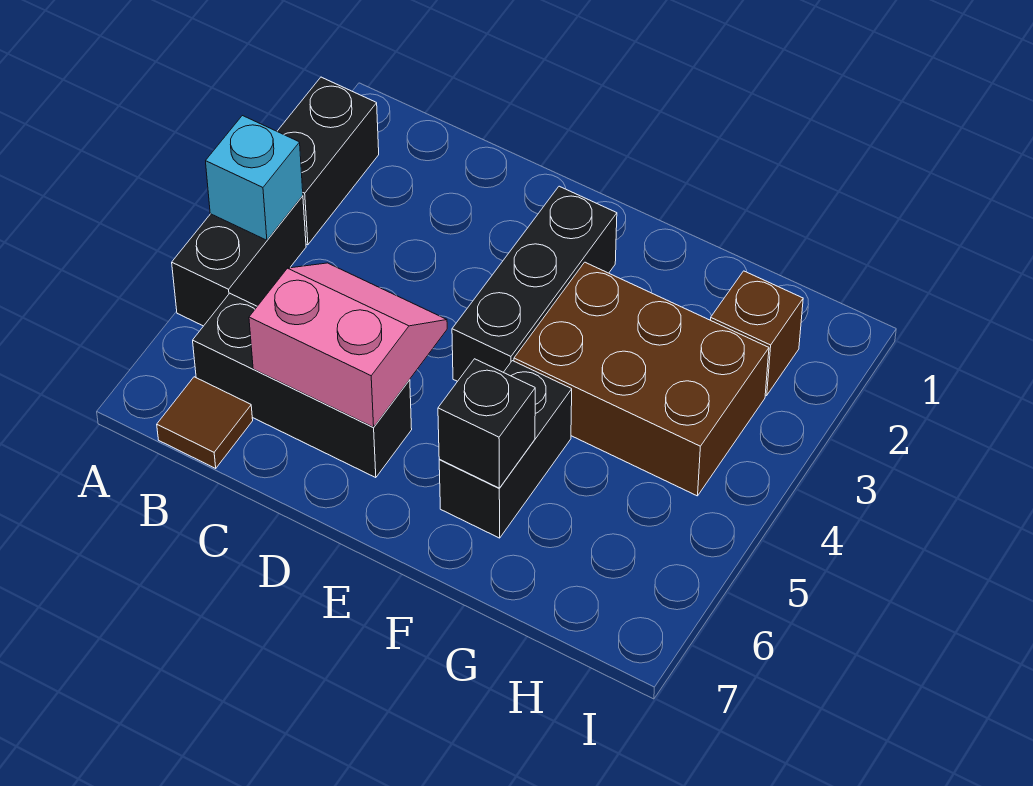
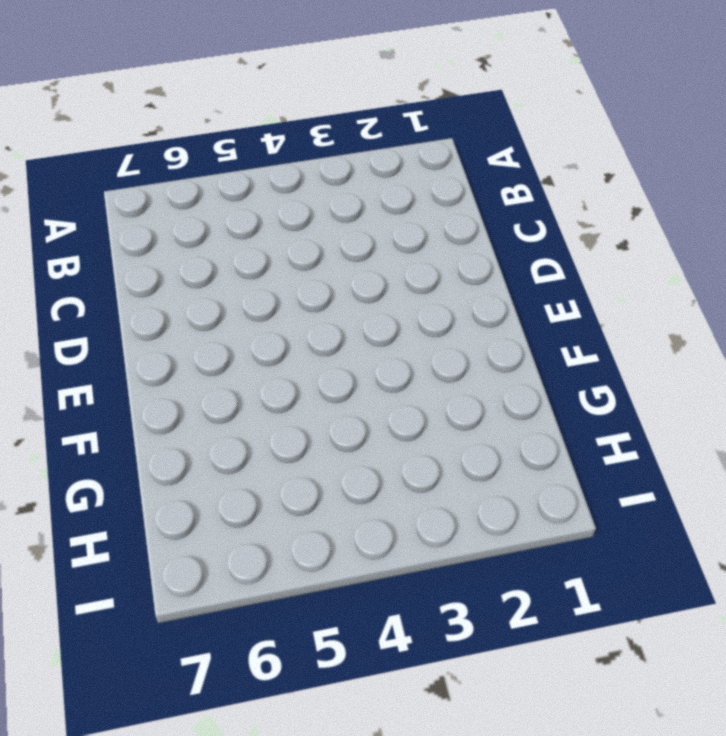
none -> black 1x2 brick [277,77,379,245]
none -> black 1x2 brick [172,196,306,326]

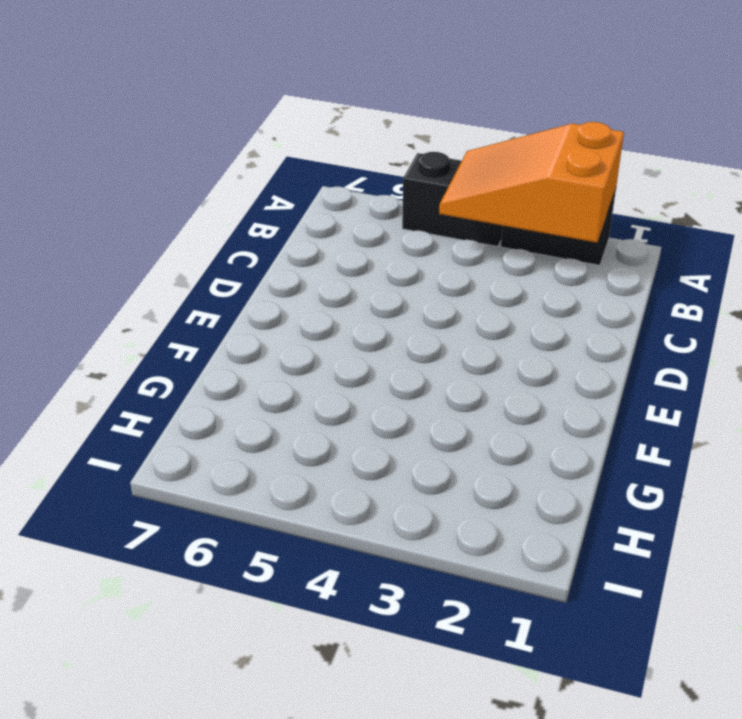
orange 2x3 slope [439,122,624,243] -> cyan 1x1 brick [206,116,303,240]
none -> black 1x3 brick [193,293,412,478]
none -> brown 1x1 tile [157,377,253,468]

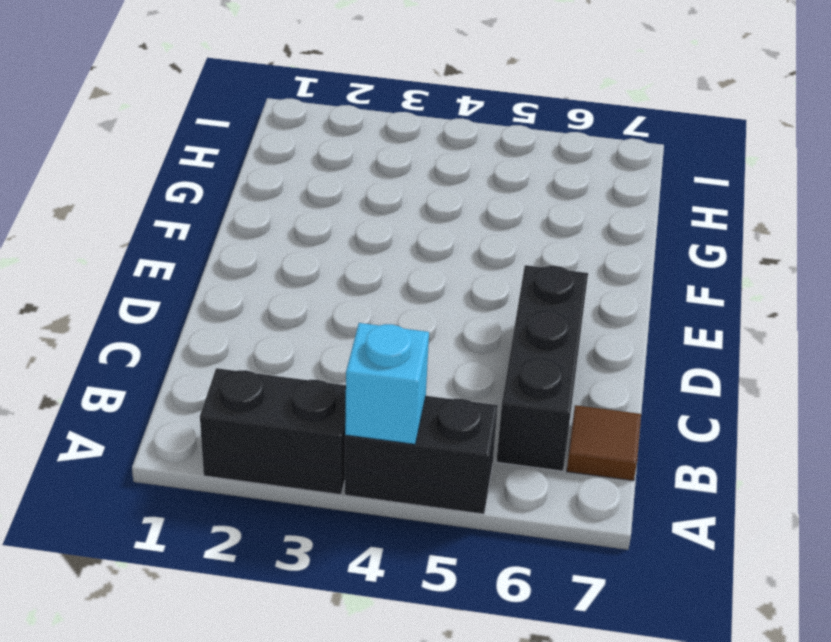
none -> black 1x3 brick [452,186,617,381]
none -> brown 2x3 brick [514,262,769,496]

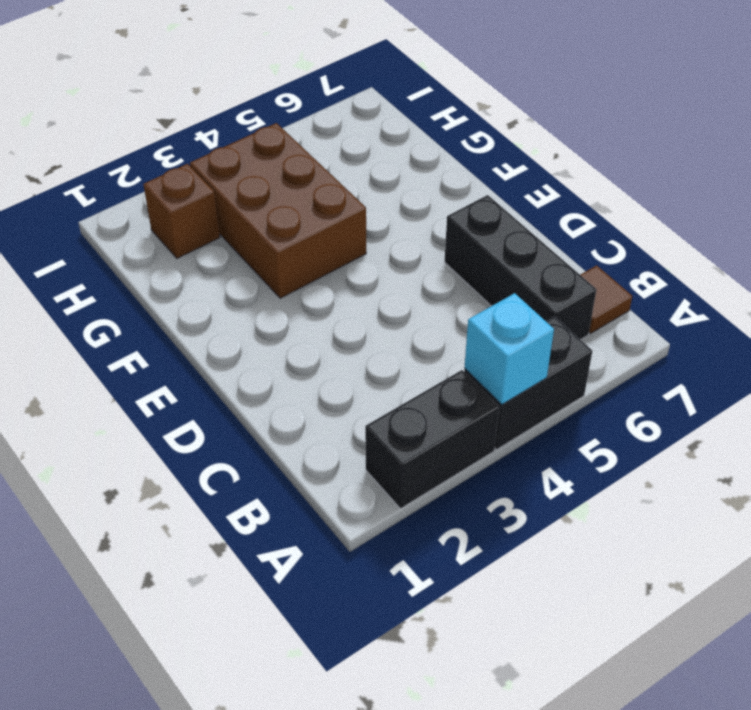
none -> black 1x3 brick [452,186,617,381]
none -> black 1x2 brick [439,361,572,538]

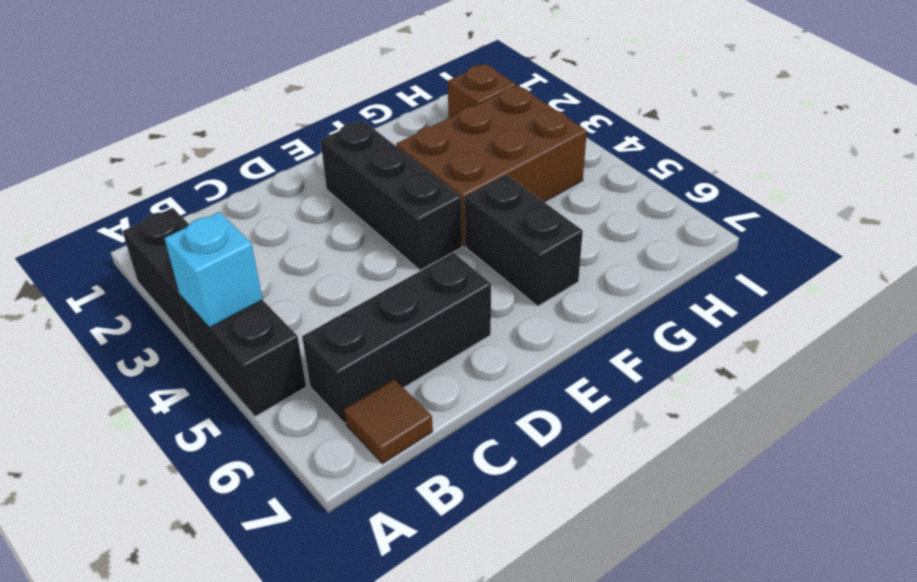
none -> pink 2x2 slope [249,263,447,427]
none -> black 1x1 brick [438,359,535,488]

